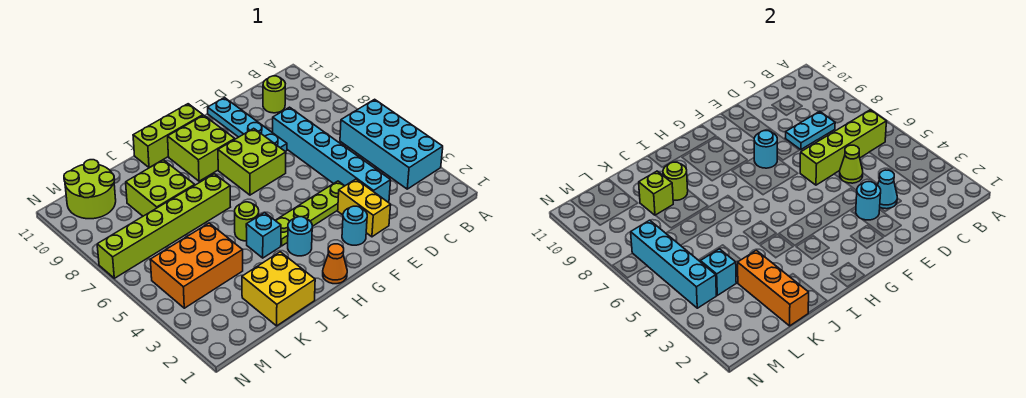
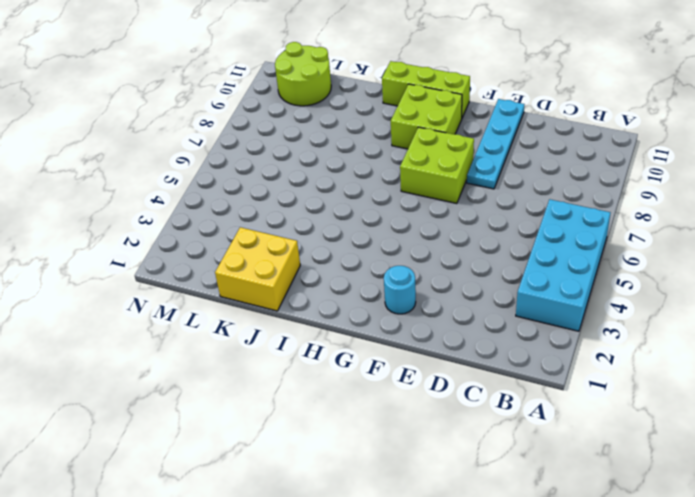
none -> lime 1x1 round brick [263,76,285,113]
none -> cyan 1x6 brick [273,107,391,202]
none -> yellow 1x2 brick [338,179,391,237]
none -> lime 1x4 plate [275,181,344,246]

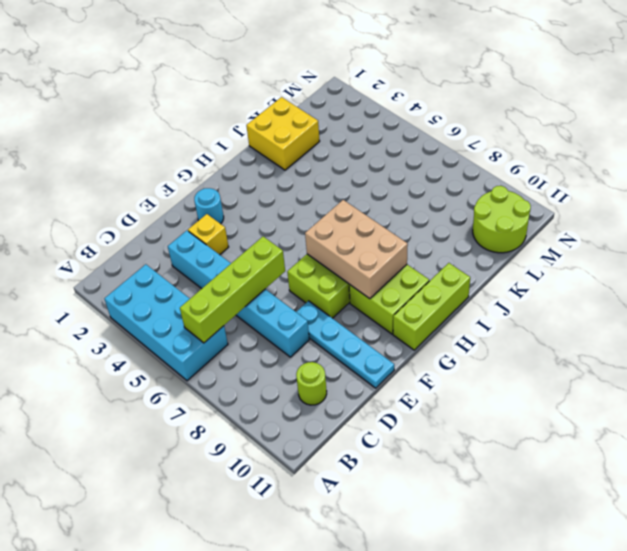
yellow 1x1 brick [188,214,229,255] -> yellow 1x2 brick [338,179,391,237]
tan 2x3 brick [305,200,408,299] -> none
none -> lime 1x4 plate [275,181,344,246]
none -> orange 1x1 cone [323,244,347,284]
none -> cyan 1x1 round brick [288,217,312,256]
none -> cyan 1x1 brick [246,213,281,258]

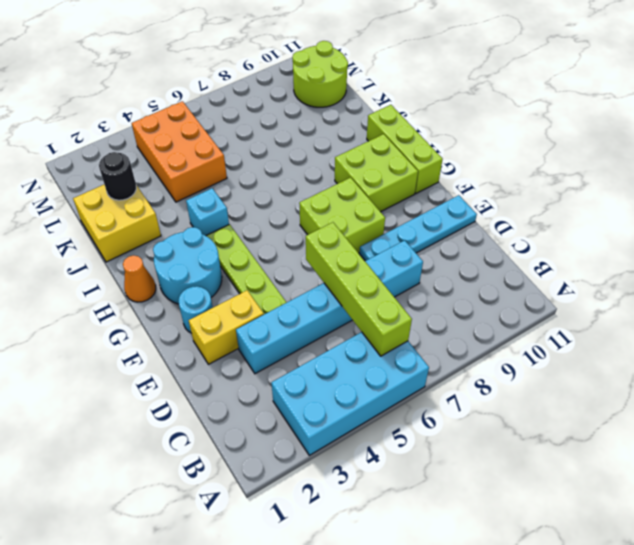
cyan 2x2 round brick [153,227,222,304] -> cyan 1x1 round brick [288,217,312,256]
black 1x1 round brick [99,152,136,200] -> orange 1x3 brick [738,250,809,326]
none -> lime 1x1 round brick [263,76,285,113]
none -> lime 1x1 round brick [235,202,259,241]
none -> lime 1x6 brick [97,174,230,278]
none -> lime 2x2 brick [126,160,195,216]

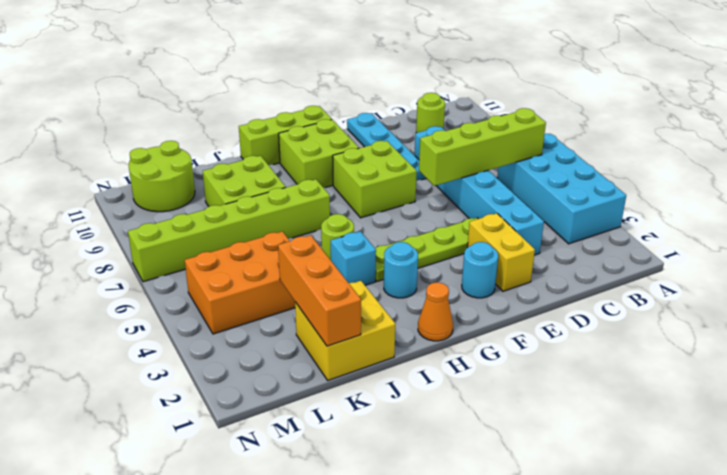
none -> cyan 1x2 plate [785,111,835,150]
none -> cyan 1x1 cone [878,170,897,209]
none -> lime 1x1 cone [840,145,863,183]
none -> cyan 1x1 round brick [856,182,881,220]

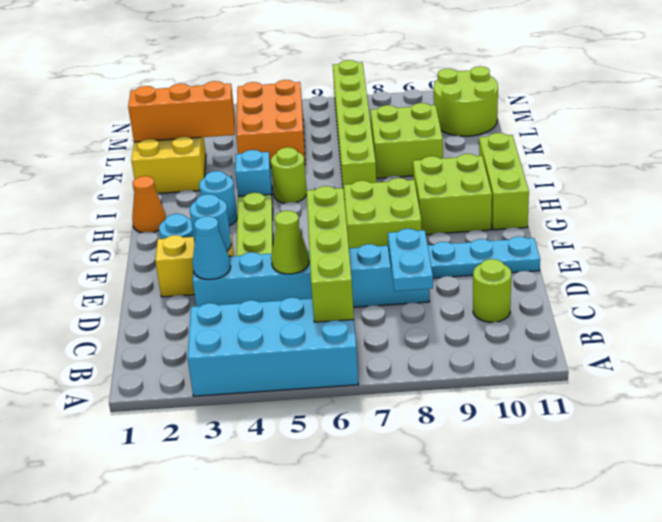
none -> cyan 1x1 round brick [754,131,777,168]
none -> lime 1x1 round brick [663,162,688,200]
none -> lime 1x1 brick [639,171,673,215]
none -> cyan 1x1 brick [700,249,736,295]

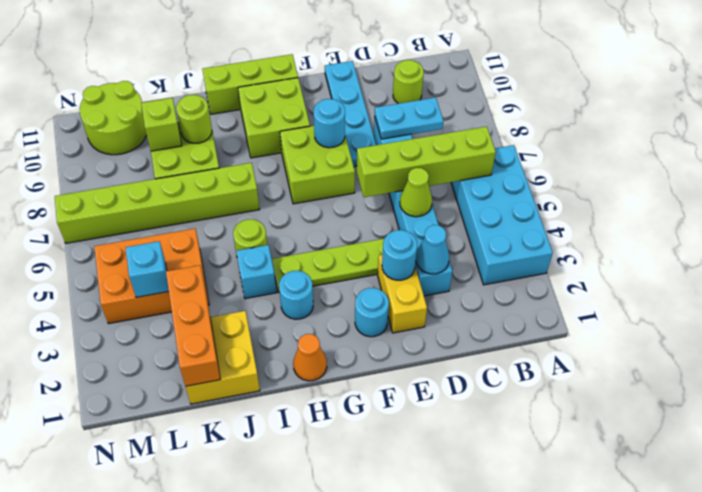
none -> cyan 1x4 brick [631,220,716,308]

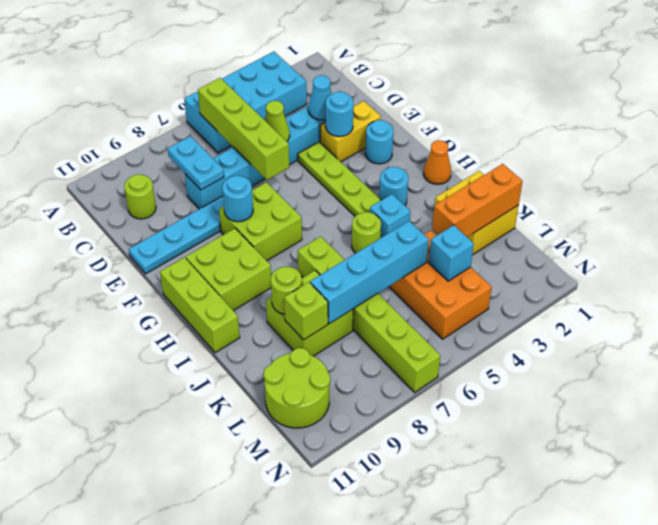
cyan 1x4 brick [310,221,429,324] -> cyan 1x4 brick moved to [631,220,716,308]

